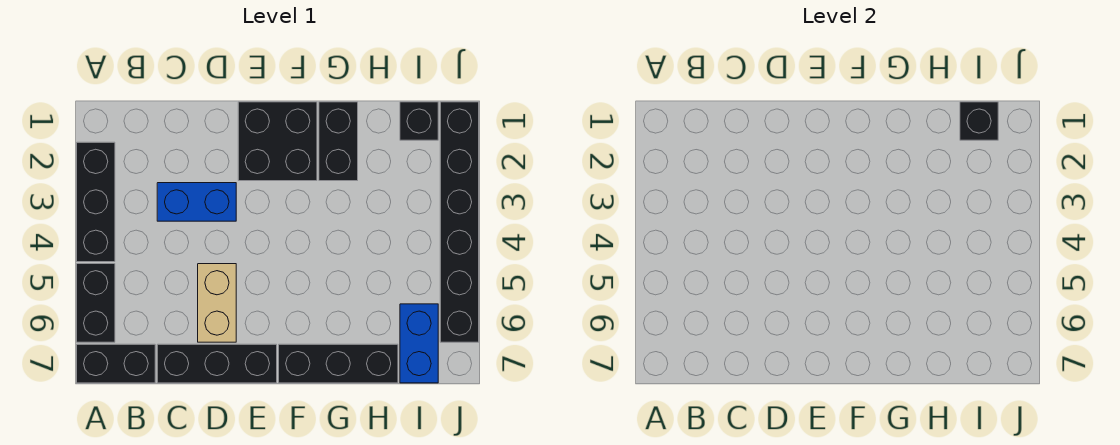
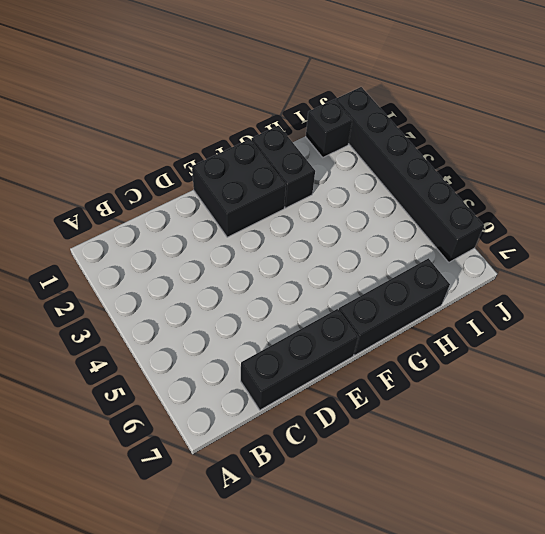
none -> black 1x3 brick [77,142,115,262]
none -> black 1x2 brick [77,264,115,342]
none -> black 1x2 brick [77,344,155,383]

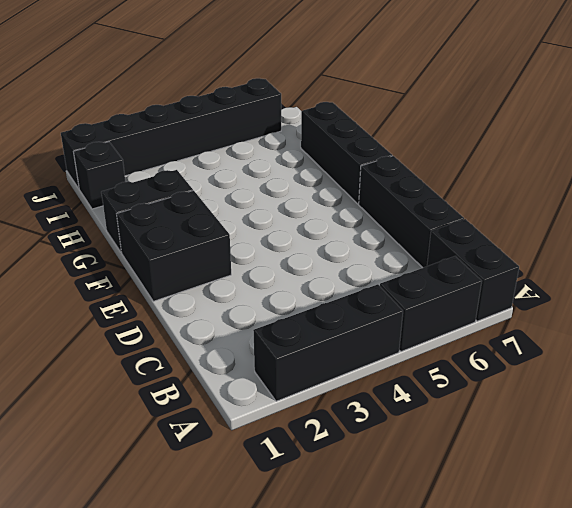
none -> blue 1x2 brick [157,183,236,221]
none -> tan 1x2 brick [198,264,236,342]
none -> blue 1x2 brick [400,304,438,383]

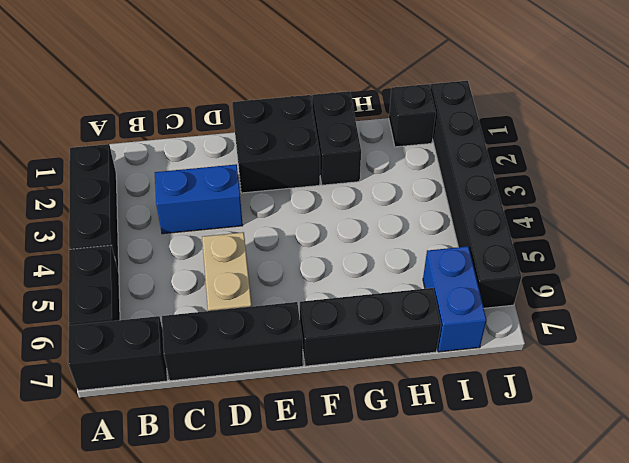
none -> black 1x1 brick [960,102,998,140]

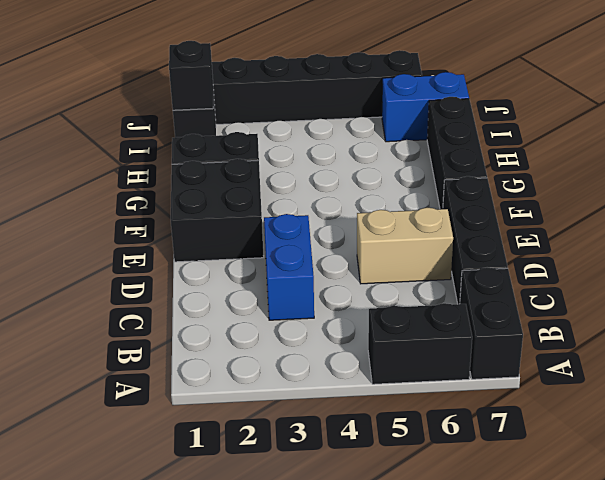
none -> black 1x3 brick [77,142,115,262]

